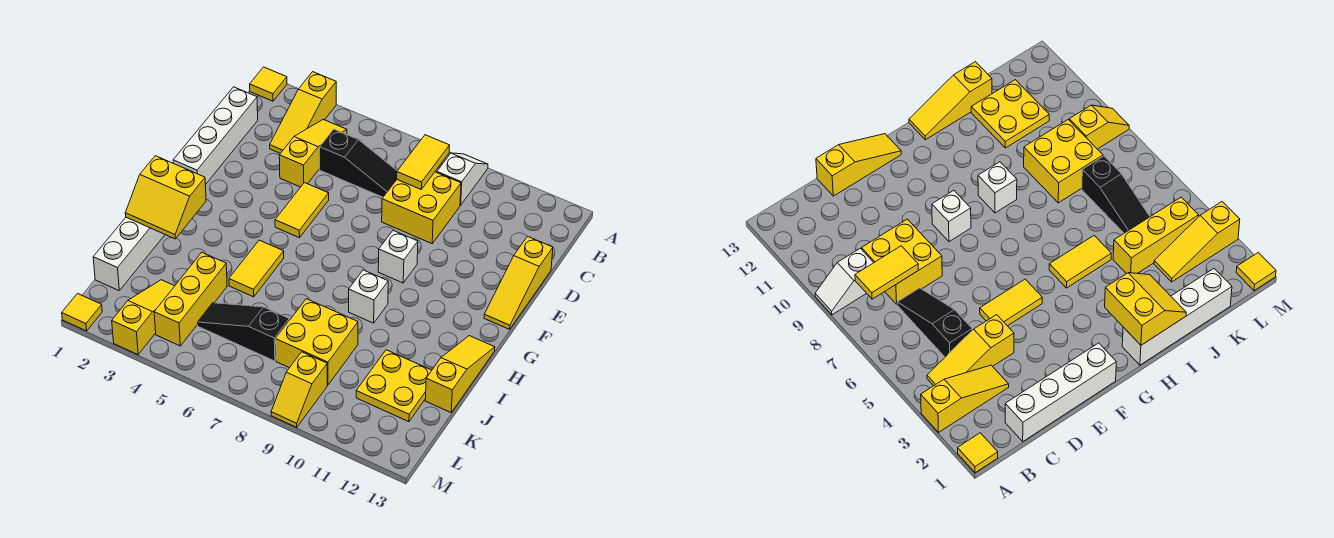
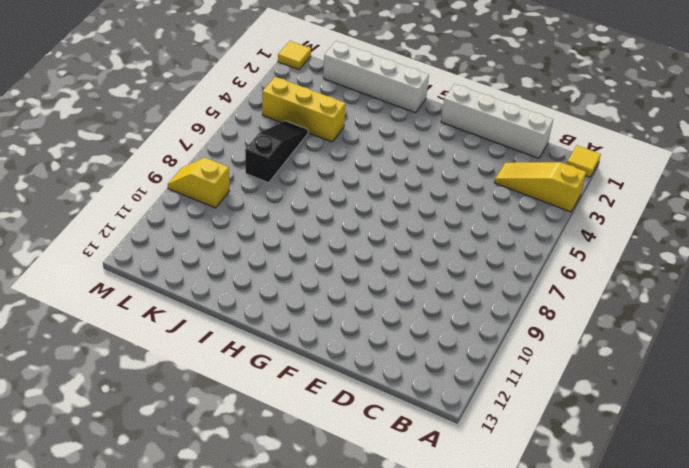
none -> white 1x2 slope [437,153,488,205]
none -> yellow 1x3 slope [279,120,347,187]
none -> black 1x3 slope [320,129,397,197]

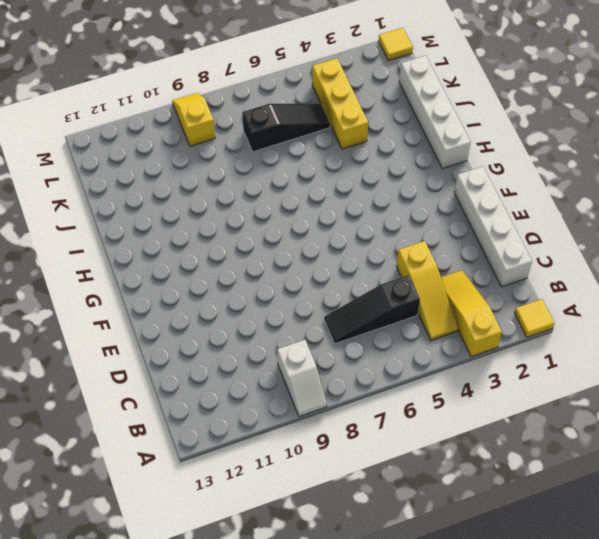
none -> yellow 2x2 brick [382,172,461,244]
none -> yellow 1x3 slope [484,236,553,329]
none -> yellow 1x2 tile [275,183,329,238]

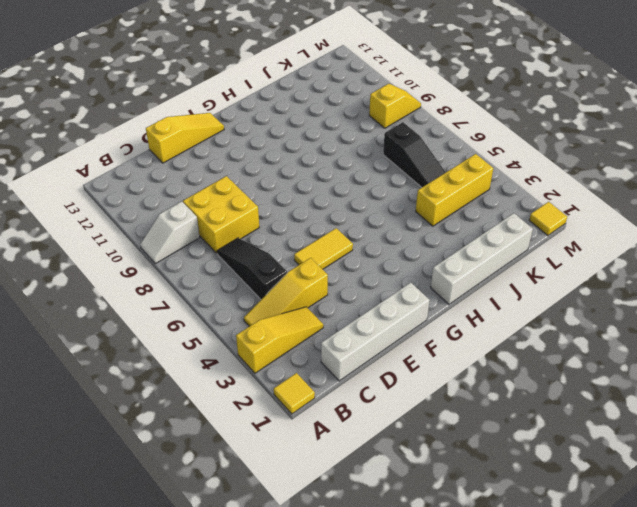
none -> white 1x1 brick [378,231,418,283]
none -> yellow 1x2 tile [229,240,284,297]
none -> white 1x1 brick [349,270,388,323]

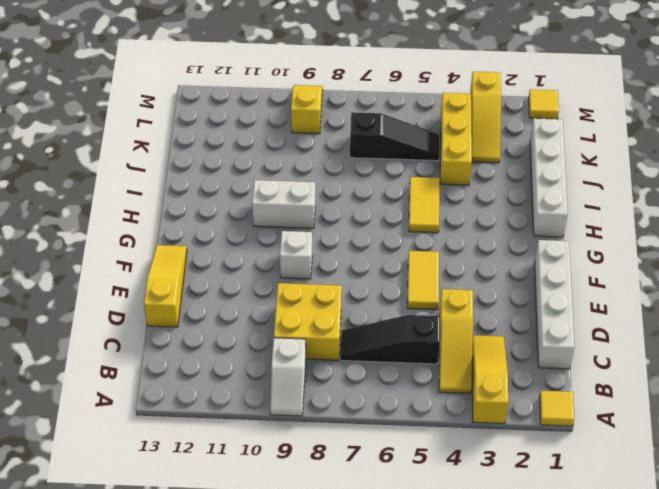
white 1x2 brick [252,180,315,228] -> white 1x1 brick [349,270,388,323]
none -> yellow 1x3 slope [425,336,495,412]
none -> yellow 2x2 brick [276,299,358,385]
none -> yellow 2x2 plate [356,350,432,422]

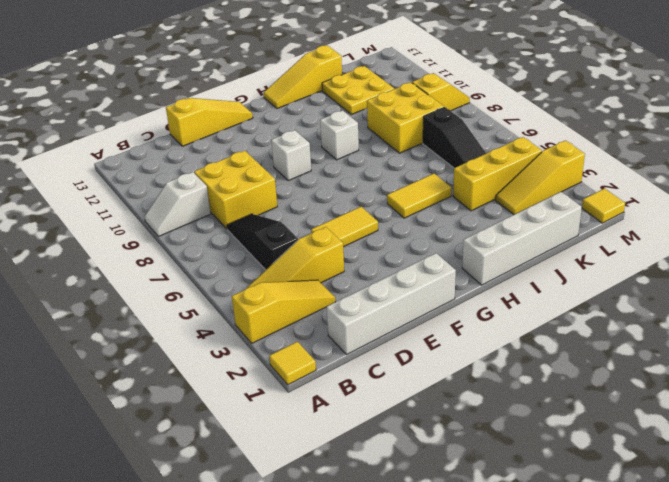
none -> yellow 1x2 tile [397,135,450,189]
none -> yellow 2x2 slope [125,156,206,239]

